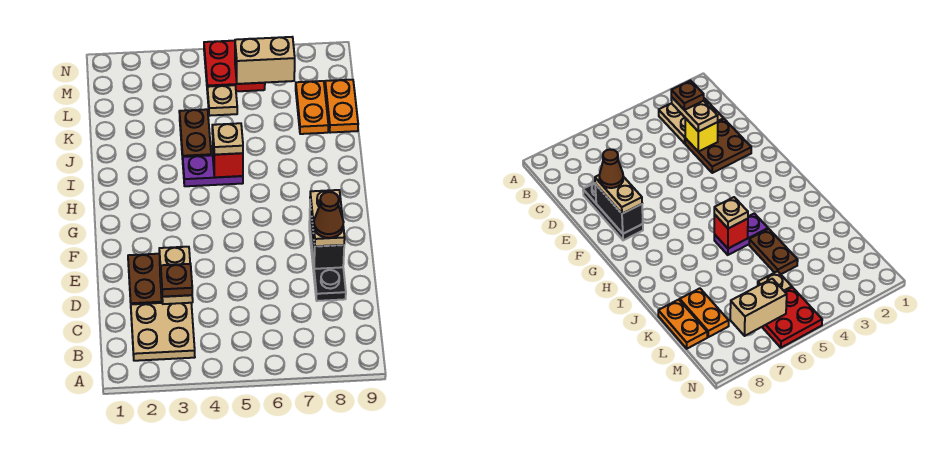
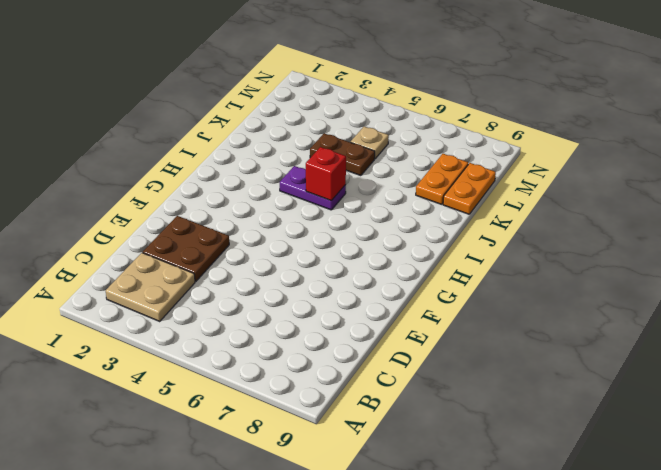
brown 1x2 plate [310,133,375,176] -> brown 1x2 plate turned to [179,109,211,159]
none -> black 1x3 plate [309,222,346,301]
none -> red 2x2 plate [204,41,265,92]
none -> yellow 1x1 brick [685,118,718,152]

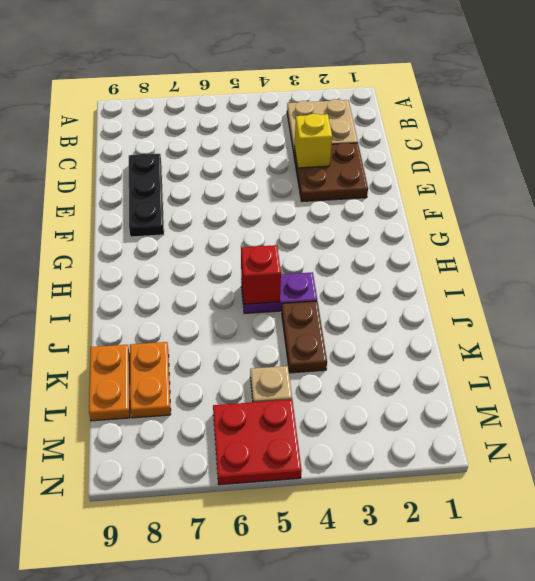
none -> black 1x2 brick [309,203,344,269]
none -> tan 1x2 brick [235,37,295,84]
none -> tan 1x2 plate [159,247,193,304]

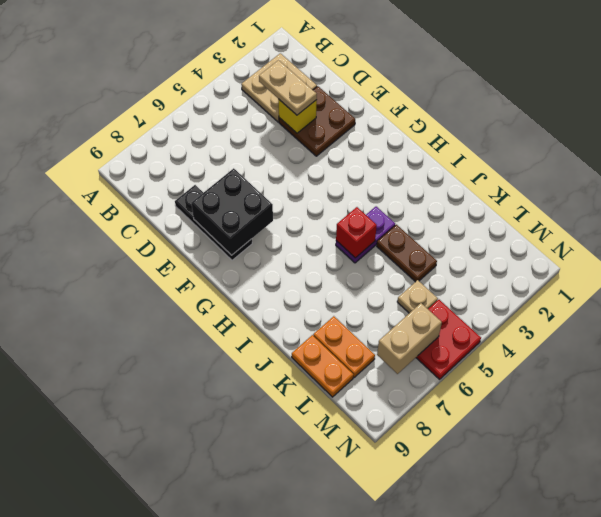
black 2x2 brick [191,168,273,255] -> black 1x2 brick [309,203,344,269]
none -> tan 1x2 plate [310,190,345,246]
none -> tan 1x1 plate [212,123,243,155]
none -> brown 1x1 plate [160,264,192,297]

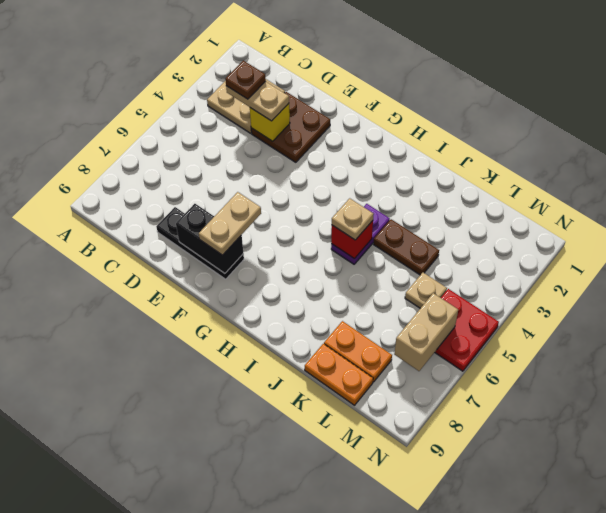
tan 1x2 plate [199,192,261,255] -> tan 1x2 plate turned to [310,190,345,246]
none -> brown 1x1 cone [314,192,343,238]

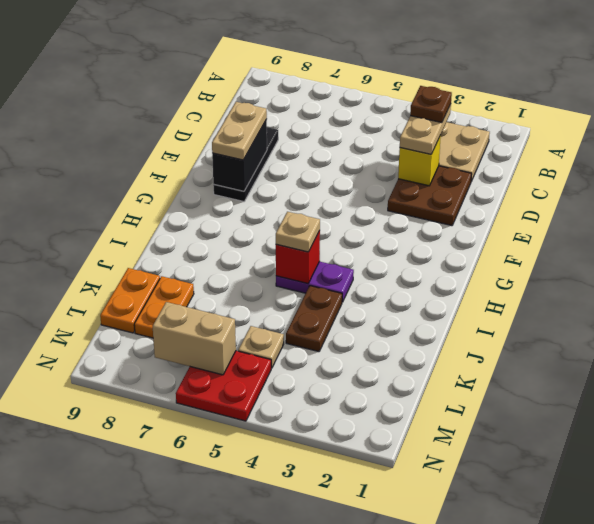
none -> brown 1x1 cone [314,192,343,238]

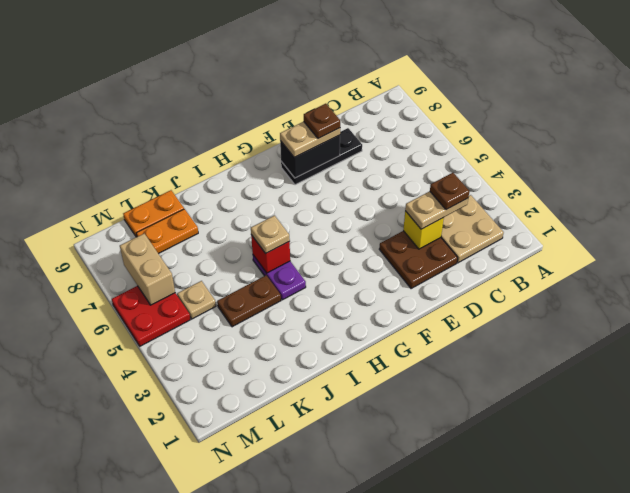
brown 1x1 plate [304,104,340,138] -> brown 1x1 cone [314,192,343,238]

